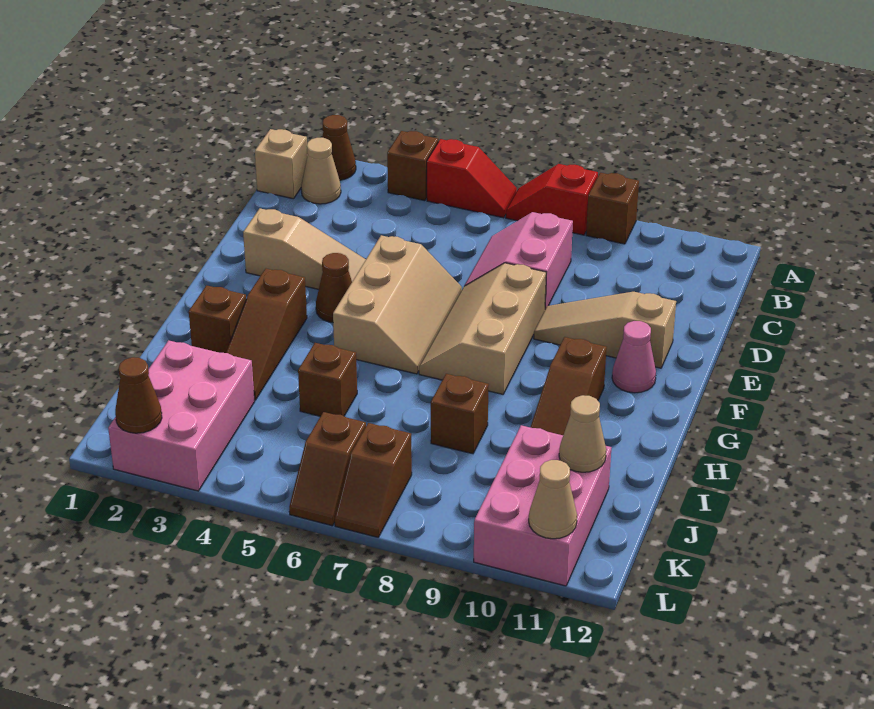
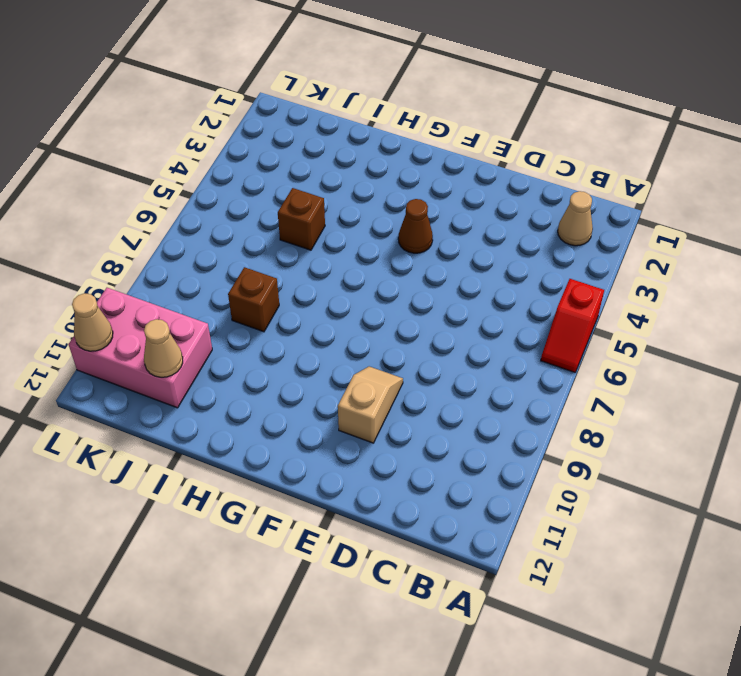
tan 1x2 slope [338,366,403,443] -> tan 1x3 slope [534,292,676,368]
none -> brown 1x1 cone [322,115,356,180]
none -> brown 1x1 brick [387,131,438,201]
none -> red 1x2 slope [506,164,598,235]

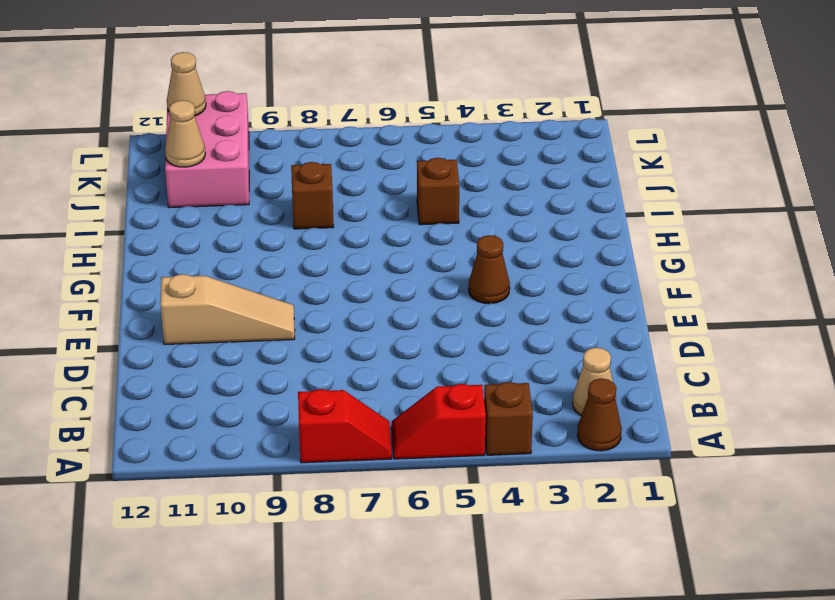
none -> brown 1x1 brick [586,173,639,244]
none -> tan 1x1 brick [255,129,308,199]
none -> pink 2x2 slope [465,212,573,309]

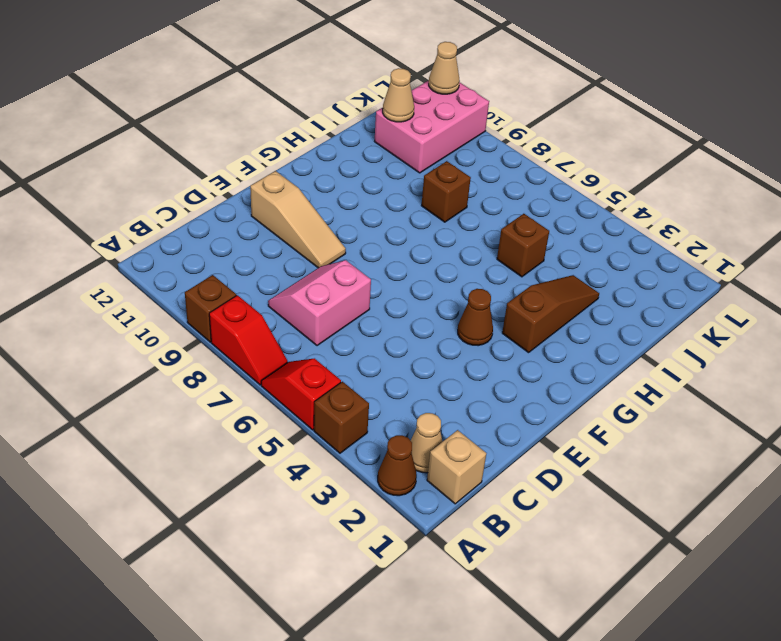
pink 2x2 slope [268,260,371,346] -> pink 2x2 slope turned to [465,212,573,309]
none -> tan 1x3 slope [243,208,366,289]
none -> tan 2x3 slope [333,235,462,374]
none -> tan 2x3 slope [419,263,546,394]

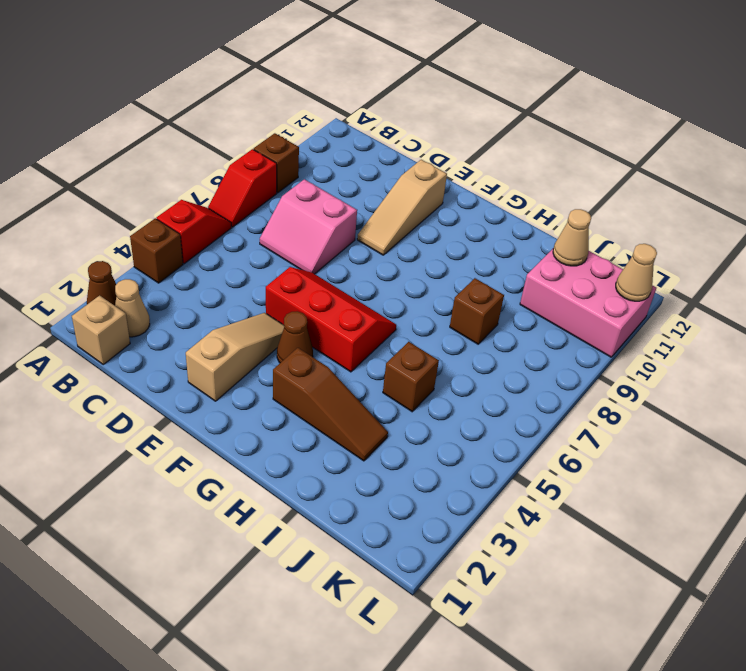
red 2x3 slope [266,267,396,372] -> tan 2x3 slope [333,235,462,374]
none -> tan 2x3 slope [419,263,546,394]
none -> pink 1x1 cone [612,321,656,393]
none -> brown 1x3 slope [530,337,607,435]

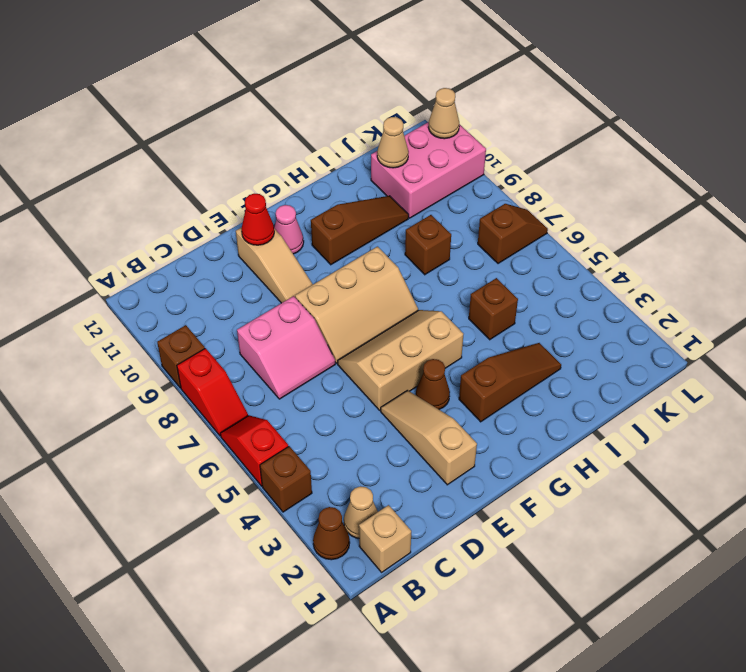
red 1x1 cone [241,194,274,245] -> none
none -> brown 1x1 brick [189,285,246,353]
none -> pink 2x3 brick [108,340,255,491]
none -> brown 1x2 slope [289,412,366,526]

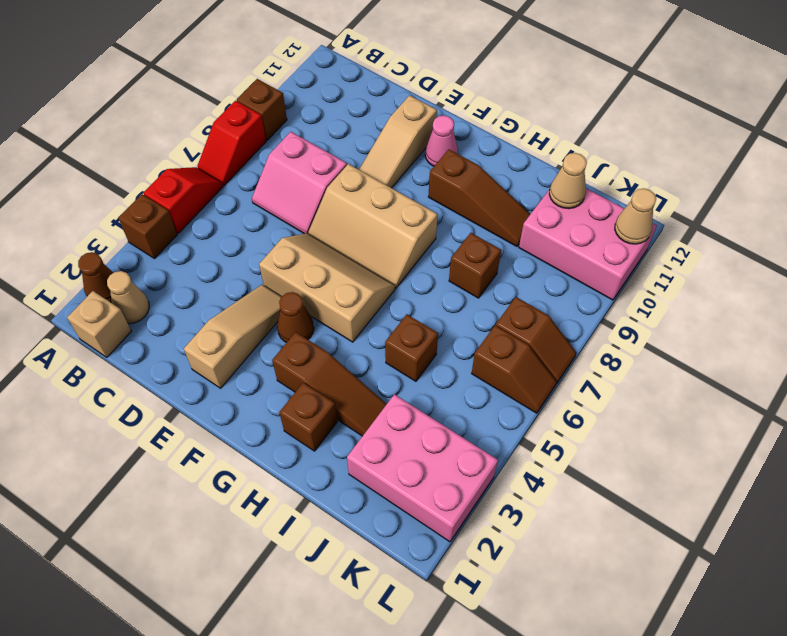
none -> brown 1x1 cone [115,357,162,433]

